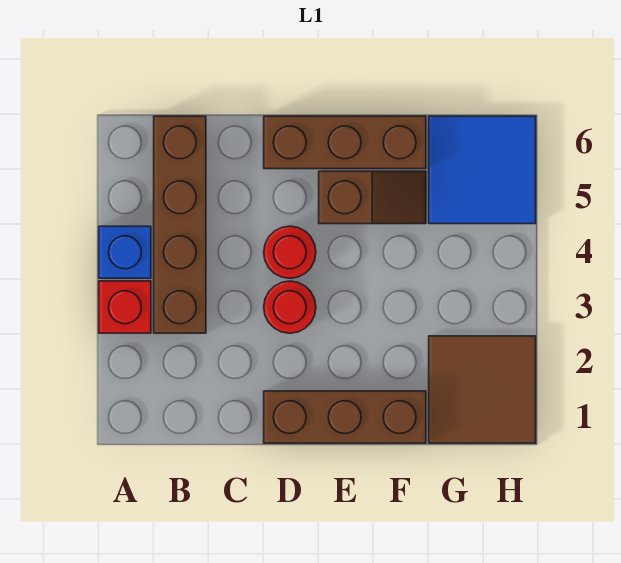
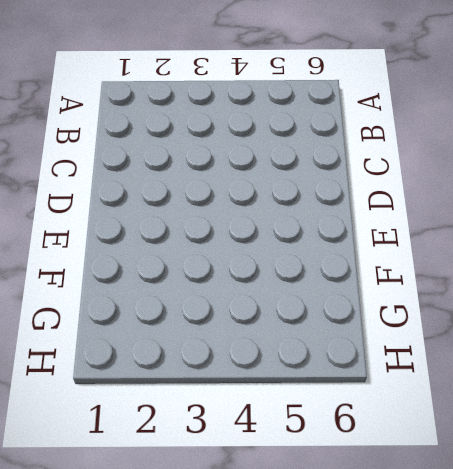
none -> red 1x1 brick [99,281,151,333]
none -> blue 1x1 brick [99,226,151,278]

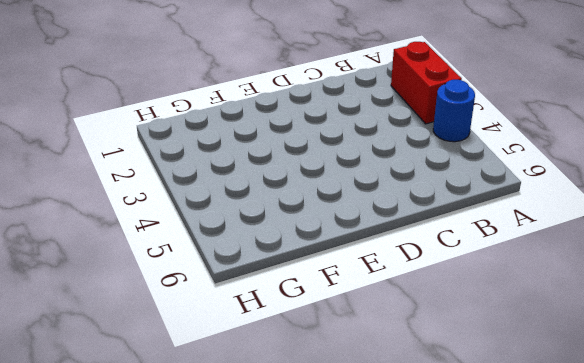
red 1x2 brick [391,42,462,124] -> red 1x1 brick [99,281,151,333]
blue 1x1 round brick [433,80,475,142] -> blue 1x1 brick [99,226,151,278]
none -> brown 1x4 brick [154,116,206,333]
none -> brown 1x3 brick [264,391,426,443]

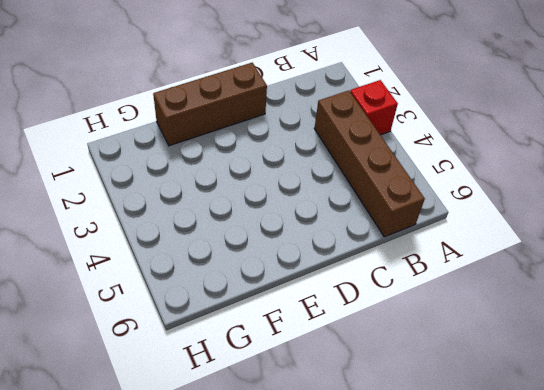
none -> blue 1x1 brick [99,226,151,278]
none -> red 1x1 round brick [264,281,316,333]

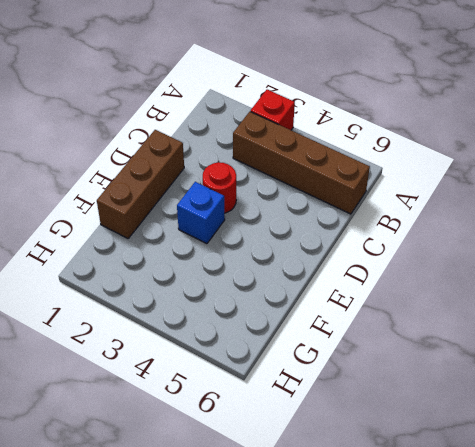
blue 1x1 brick [177,182,225,244] -> blue 1x1 brick moved to [99,226,151,278]
none -> red 1x1 round brick [264,226,316,278]
none -> brown 1x3 brick [264,116,426,169]

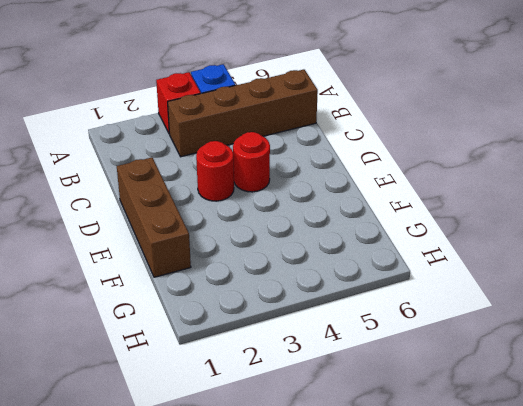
none -> brown 1x3 brick [264,116,426,169]
none -> brown 1x2 slope [319,171,426,224]

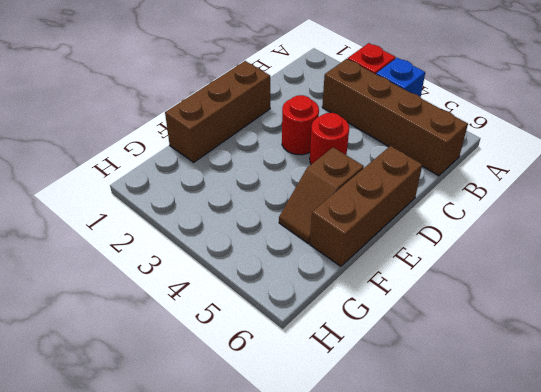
none -> brown 2x2 tile [429,336,536,443]
none -> blue 2x2 tile [429,116,536,224]

